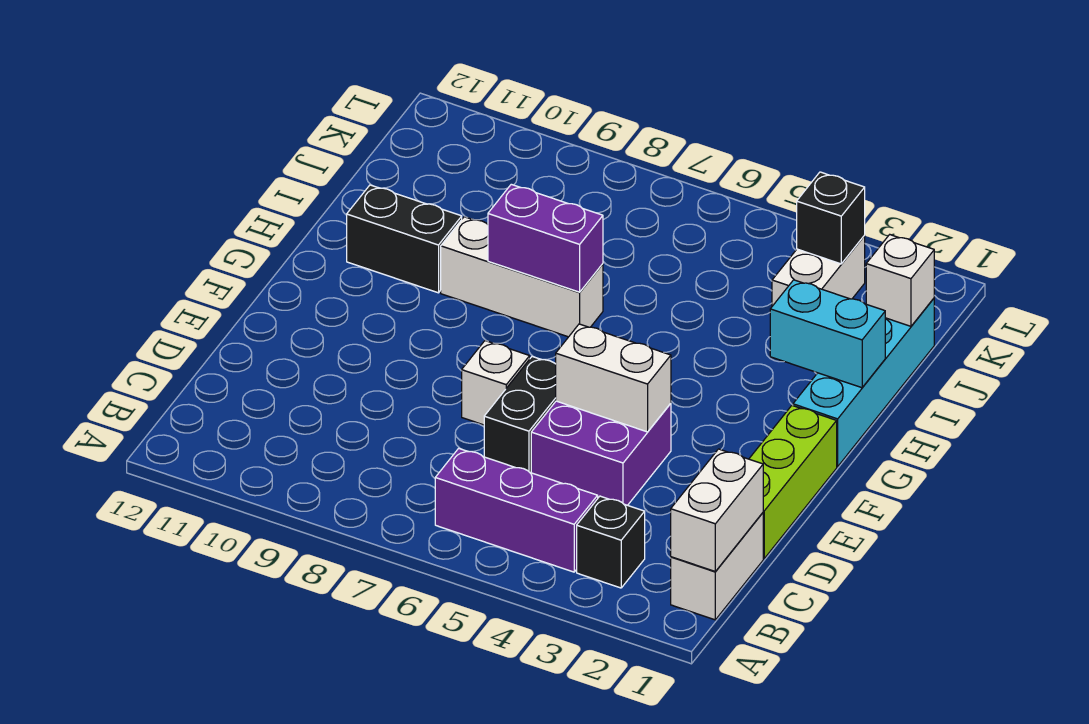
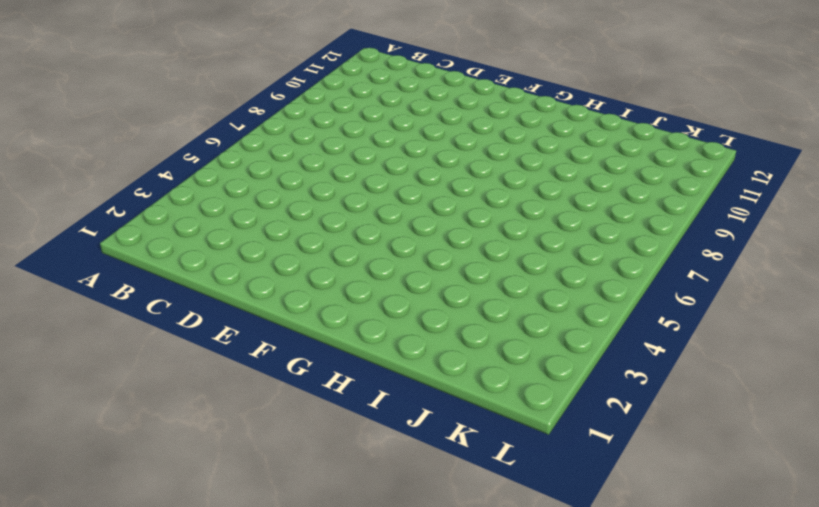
none -> white 1x2 brick [671,513,763,620]
none -> black 1x1 brick [577,496,645,588]
none -> purple 1x3 brick [435,448,598,572]

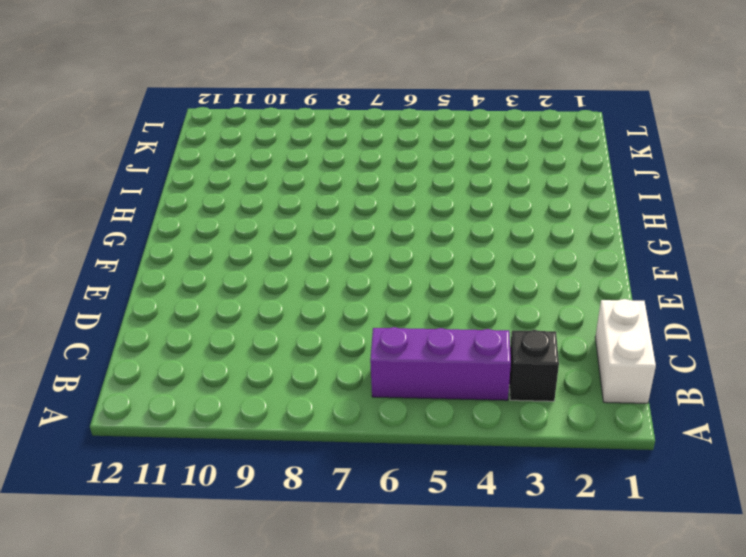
none -> lime 1x3 brick [749,406,837,558]
none -> purple 2x2 brick [531,401,671,505]
none -> black 1x2 brick [484,357,556,473]

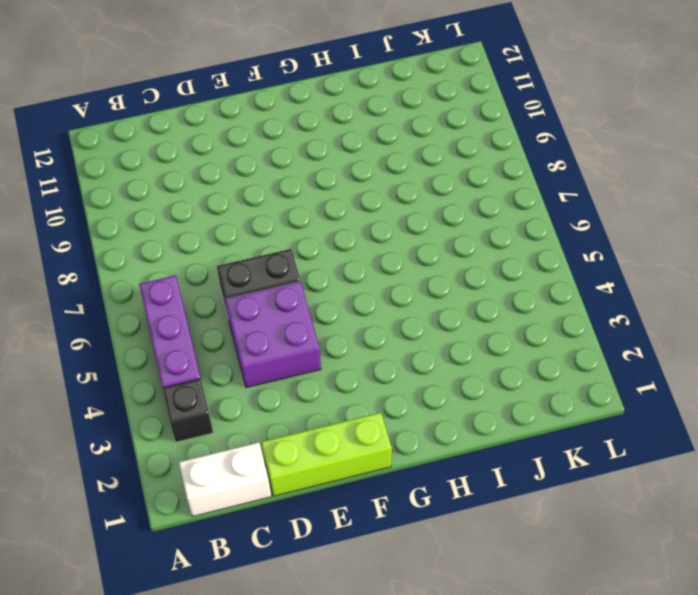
none -> white 1x1 brick [462,341,530,425]
none -> cyan 1x4 brick [793,298,934,467]
none -> white 1x3 brick [441,217,603,337]

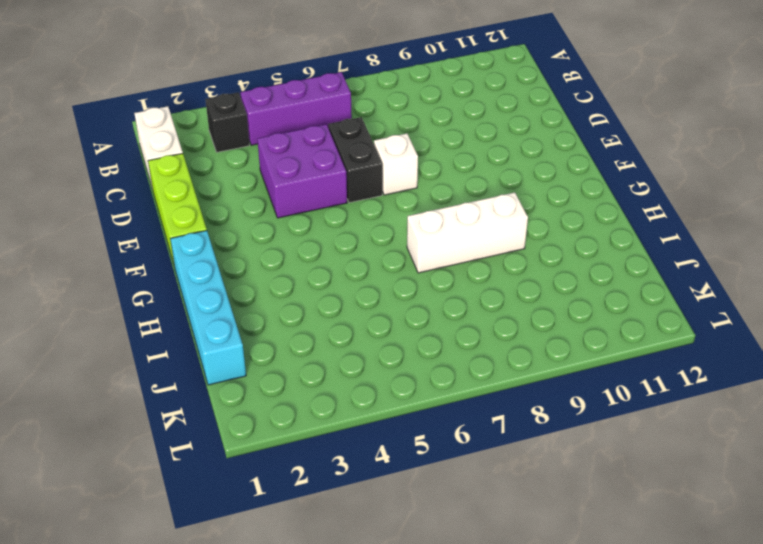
none -> black 1x2 brick [347,185,462,293]
none -> white 1x2 brick [772,236,865,306]
none -> white 1x2 brick [671,449,763,572]

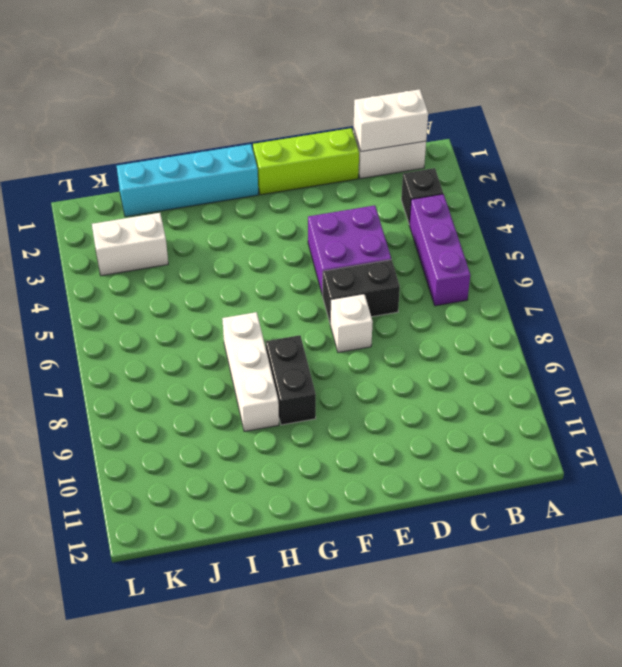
black 1x2 brick [266,335,316,425] -> black 1x2 brick moved to [347,185,462,293]
none -> white 1x2 brick [556,324,671,432]
none -> cyan 1x2 brick [770,280,885,388]
none -> purple 1x2 brick [488,184,603,292]

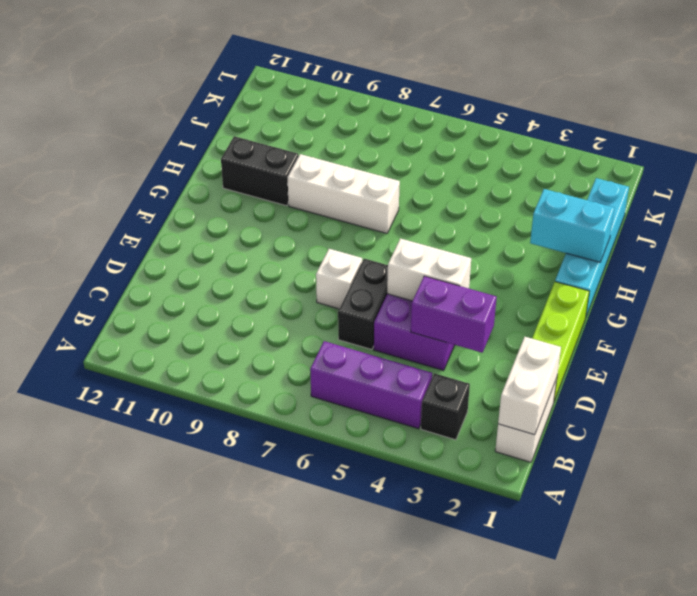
purple 1x2 brick [411,276,497,353] -> purple 1x2 brick moved to [488,184,603,292]
none -> white 1x2 brick [772,236,865,306]
none -> white 1x1 brick [866,235,934,326]
none -> black 1x1 brick [797,172,865,264]

